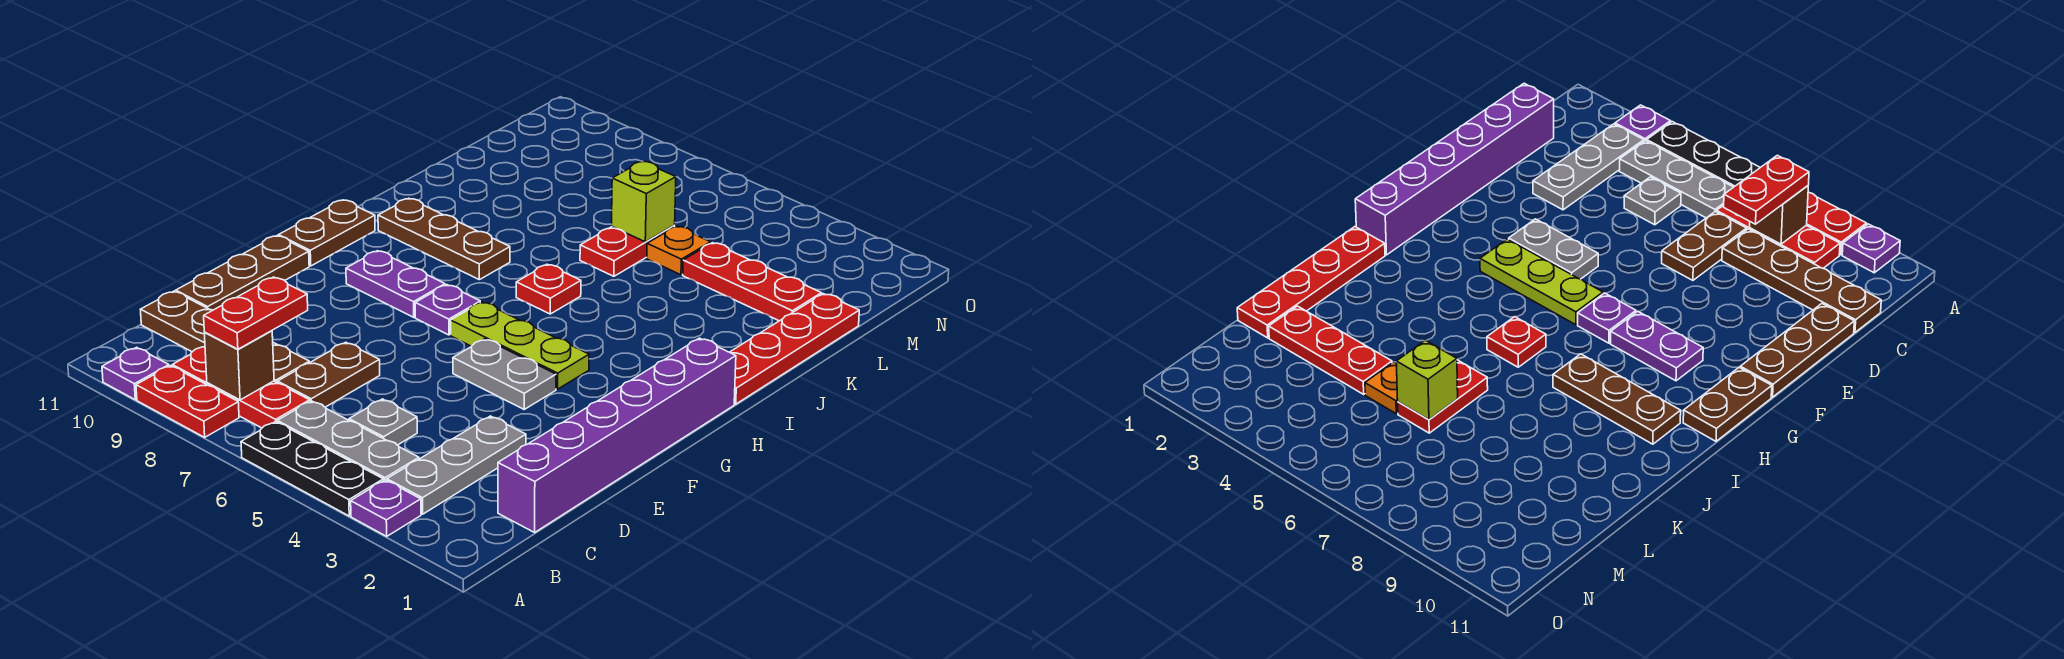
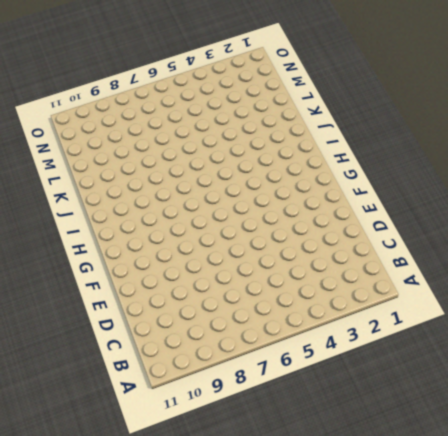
none -> purple 1x1 plate [351,480,421,536]
none -> black 1x3 plate [241,422,383,516]
none -> red 1x2 plate [136,366,239,437]

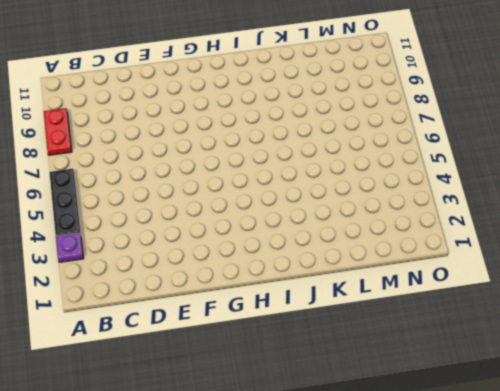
none -> purple 1x1 plate [102,347,169,400]
none -> grey 1x3 plate [387,416,526,514]
none -> grey 1x3 plate [277,401,419,481]

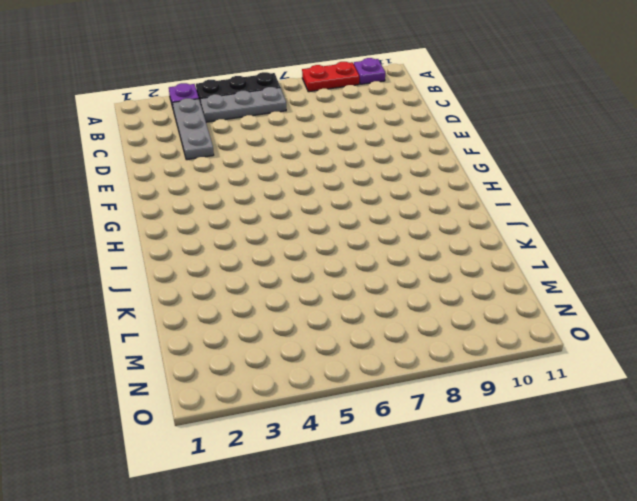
none -> red 1x3 plate [172,347,310,428]
none -> purple 1x6 brick [498,338,736,532]
none -> grey 1x1 plate [349,399,417,445]

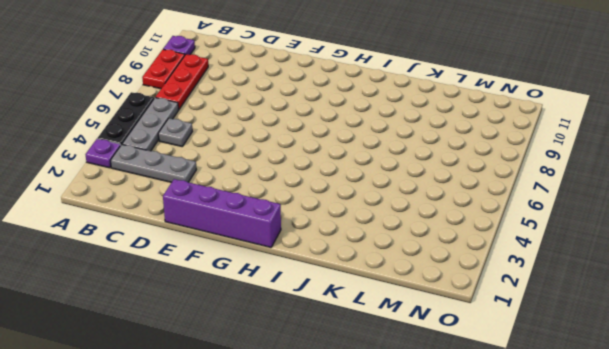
purple 1x4 brick [163,179,281,247] -> purple 1x6 brick [498,338,736,532]
none -> brown 1x2 plate [278,342,380,407]
none -> brown 1x4 plate [141,291,309,383]
none -> brown 1x3 plate [176,236,309,310]

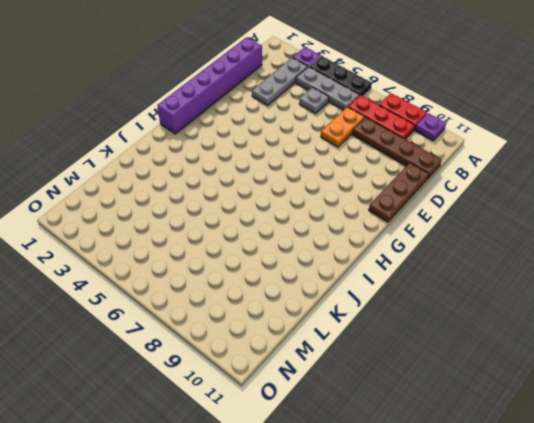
orange 1x2 plate [321,107,365,147] -> brown 1x2 plate [278,342,380,407]
none -> grey 1x2 plate [453,339,556,409]
none -> lime 1x3 plate [451,302,589,389]
none -> purple 1x1 plate [415,285,480,335]

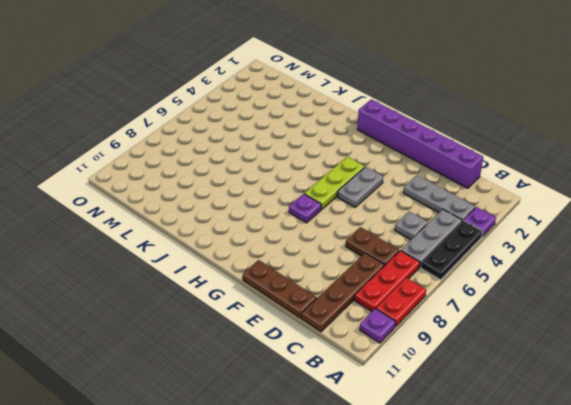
none -> purple 1x2 plate [346,251,445,317]
none -> brown 1x2 plate [278,200,375,266]
none -> red 1x4 plate [730,294,859,404]

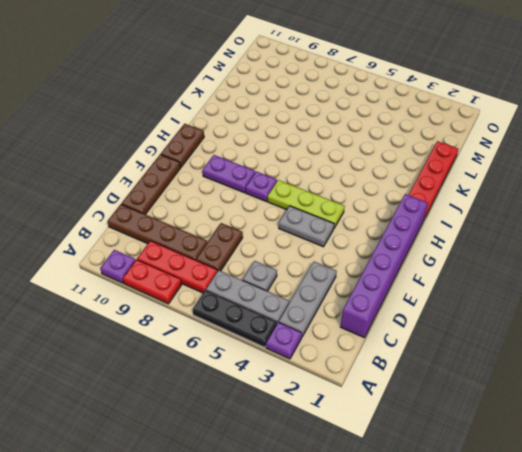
none -> red 1x1 plate [516,264,581,314]
none -> brown 1x3 plate [378,198,510,280]
none -> red 1x2 plate [580,226,675,276]

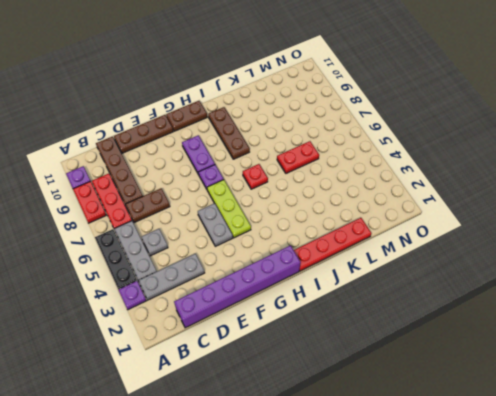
none -> red 1x3 plate [683,243,821,321]
none -> orange 1x1 plate [647,226,711,275]
none -> brown 1x1 brick [204,331,274,400]

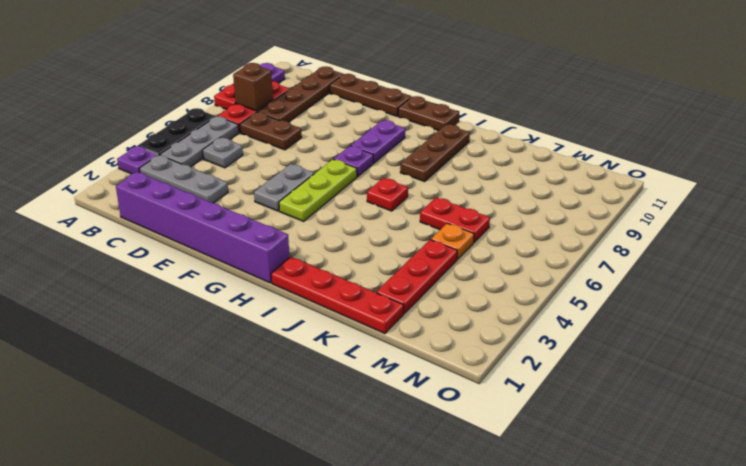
none -> lime 1x1 brick [612,161,676,242]
none -> red 1x2 plate [204,277,308,349]

